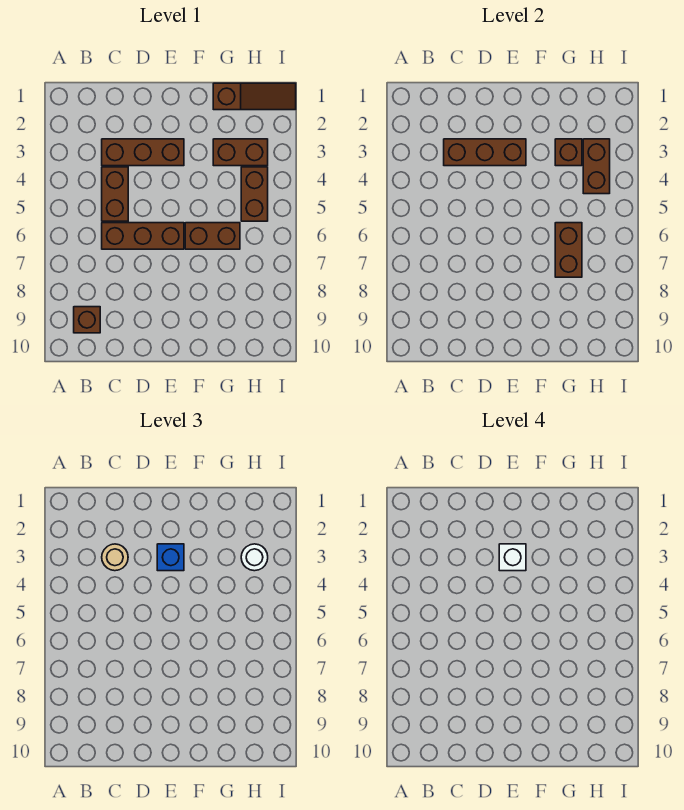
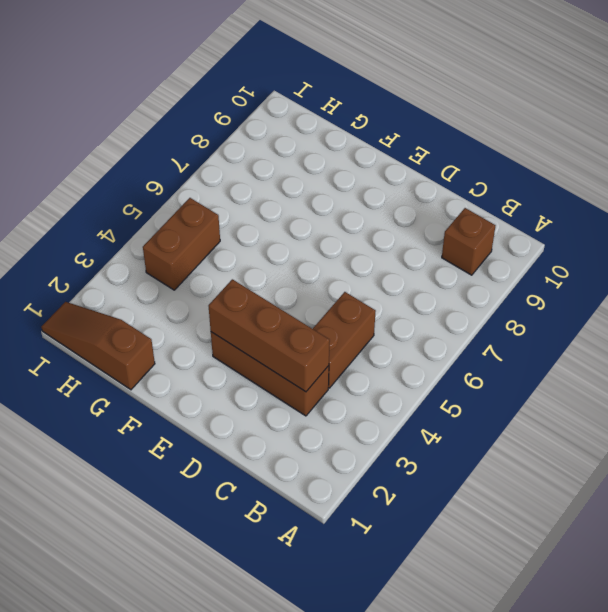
none -> brown 1x3 brick [102,223,184,249]
none -> brown 1x2 brick [185,223,240,249]
none -> brown 1x2 brick [213,139,268,166]

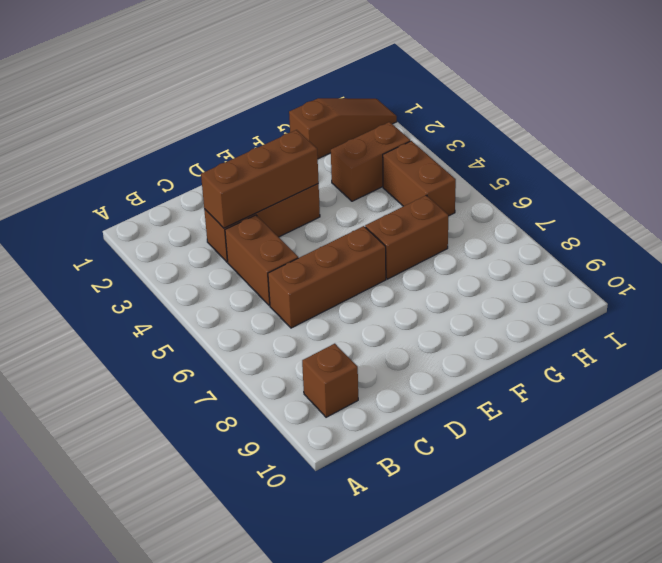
none -> brown 1x1 brick [555,139,582,166]
none -> brown 1x2 brick [555,223,582,277]
none -> brown 1x2 brick [583,139,610,194]

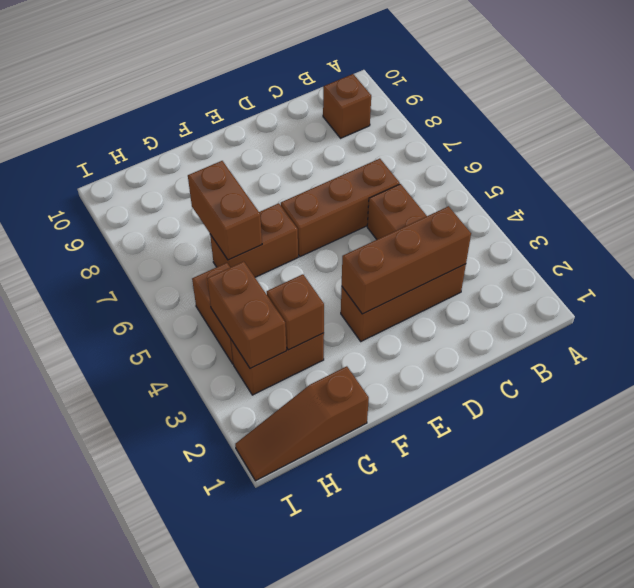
none -> tan 1x1 round brick [102,544,128,571]
none -> blue 1x1 brick [157,544,184,571]
none -> white 1x1 round brick [241,544,268,571]

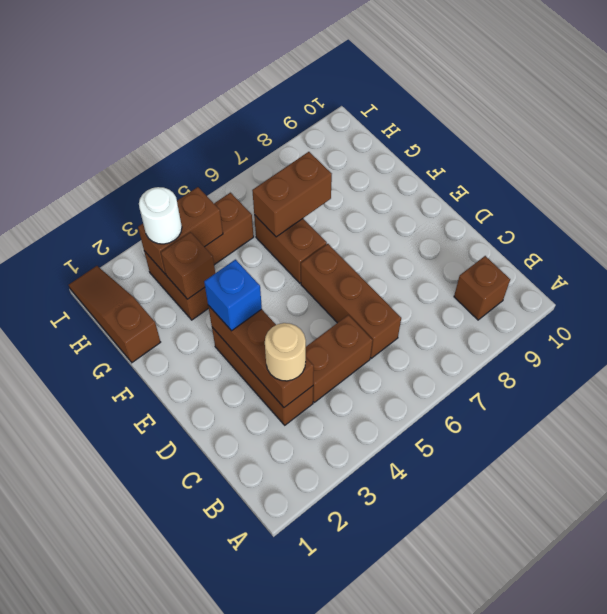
none -> white 1x1 brick [499,544,526,571]

